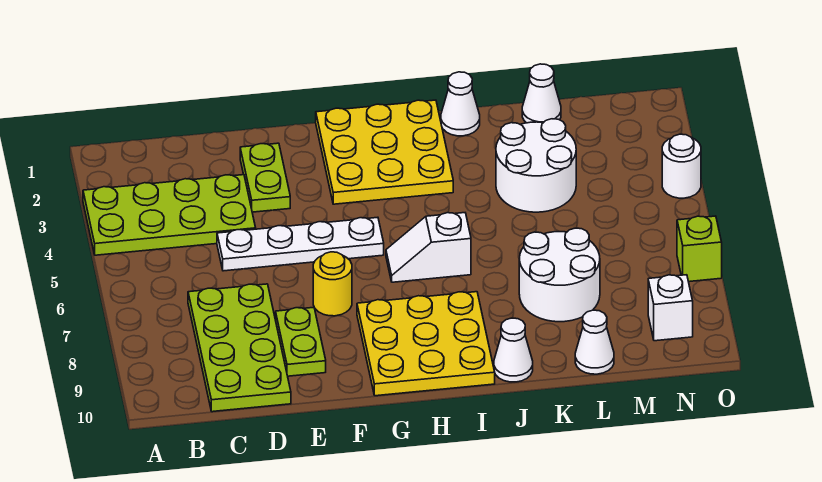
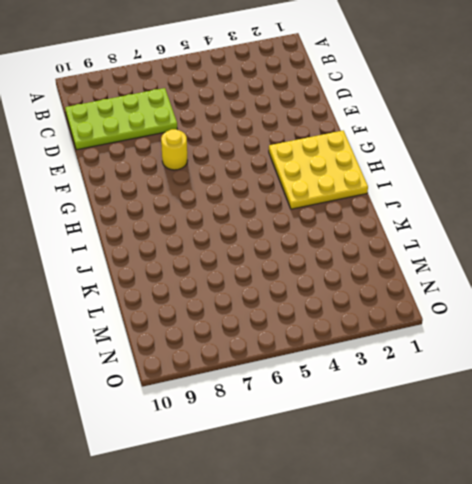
none -> lime 2x4 plate [83,175,256,255]
none -> white 1x4 plate [217,217,384,271]
none -> lime 1x2 plate [240,143,290,212]

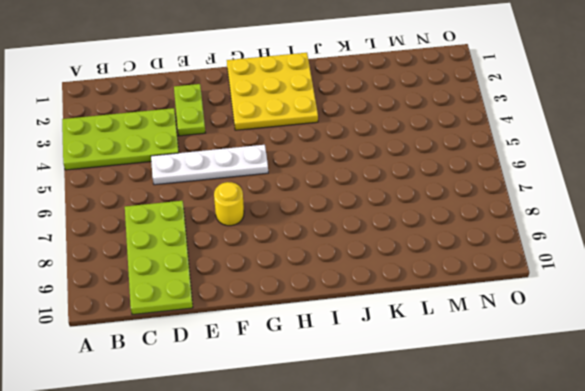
none -> lime 1x2 plate [276,307,326,376]
none -> yellow 3x3 plate [357,292,495,396]
none -> white 1x2 slope [386,213,471,282]

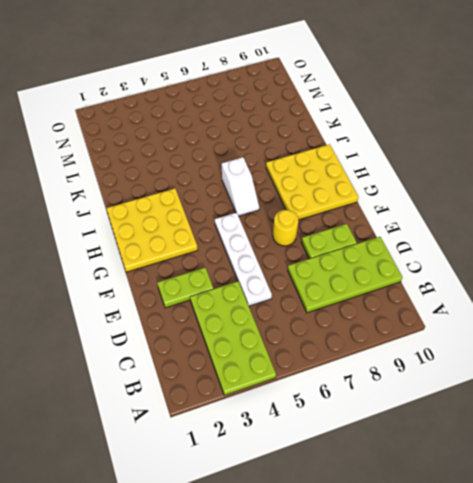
none -> white 1x1 cone [441,72,480,136]
none -> white 1x1 cone [494,318,533,382]
none -> white 2x2 round brick [496,119,576,212]

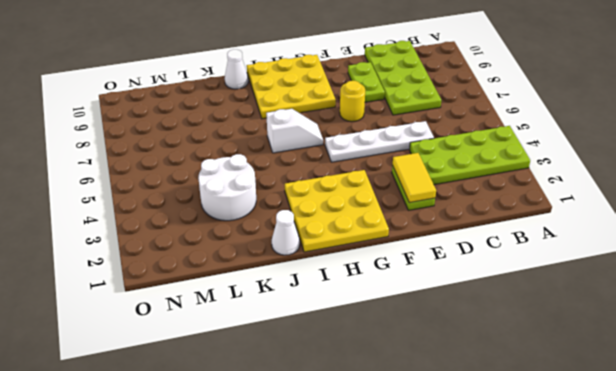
yellow 1x2 tile [392,153,436,203] -> none
none -> white 2x2 round brick [519,228,600,322]
none -> white 1x1 cone [522,64,561,123]
none -> white 1x1 cone [575,310,614,374]

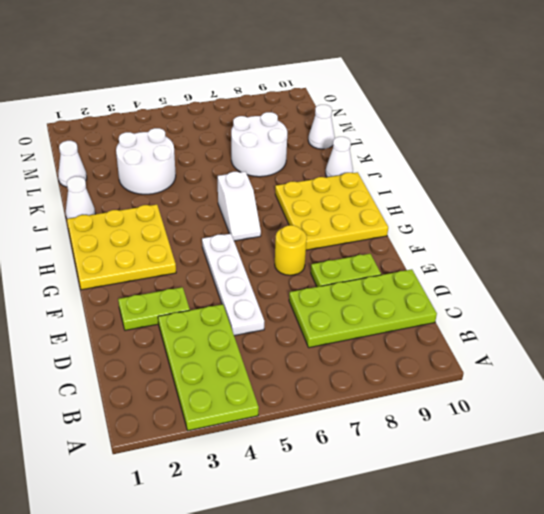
none -> white 1x1 brick [648,275,693,341]
none -> white 1x1 round brick [662,134,701,198]
none -> lime 1x1 brick [677,216,722,282]

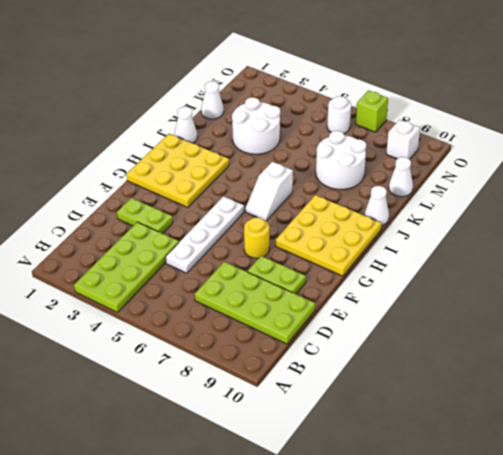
white 1x1 round brick [327,96,351,134] -> white 1x1 round brick moved to [662,134,701,198]

